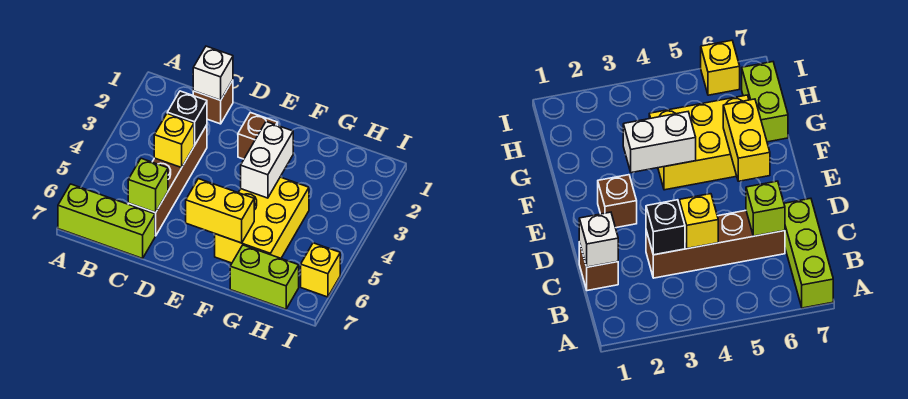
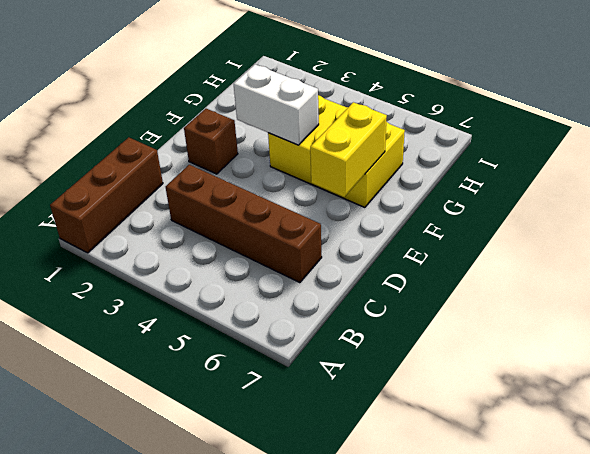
brown 1x3 brick [50,137,163,253] -> brown 1x1 brick [193,80,233,124]
none -> lime 1x3 brick [58,184,155,258]
none -> lime 1x2 brick [230,245,299,309]
none -> yellow 1x1 brick [301,243,340,297]

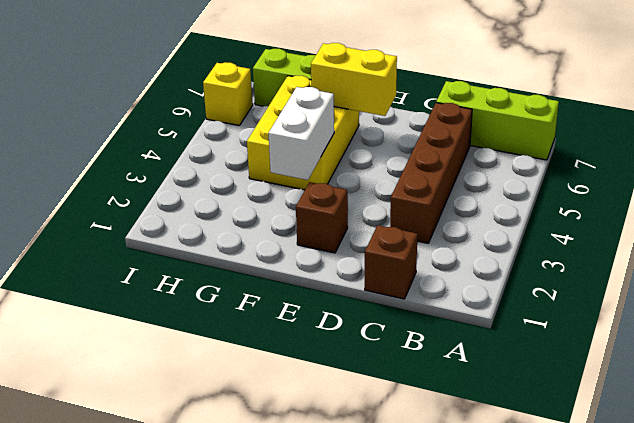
none -> white 1x1 brick [193,46,233,100]
none -> black 1x1 brick [167,91,207,145]
none -> yellow 1x1 brick [154,114,194,168]

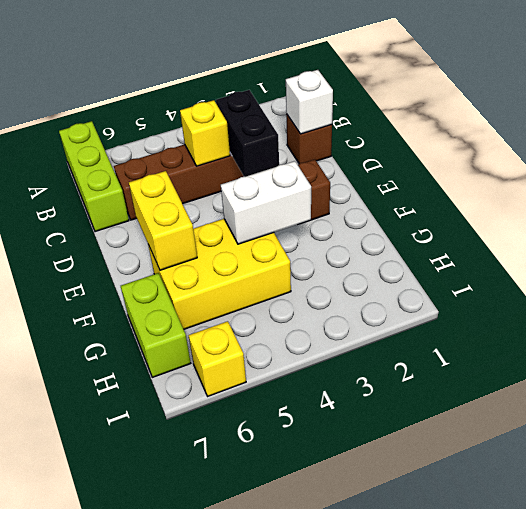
black 1x2 brick [216,90,279,177] -> black 1x1 brick [167,91,207,145]
none -> lime 1x1 brick [128,158,168,213]

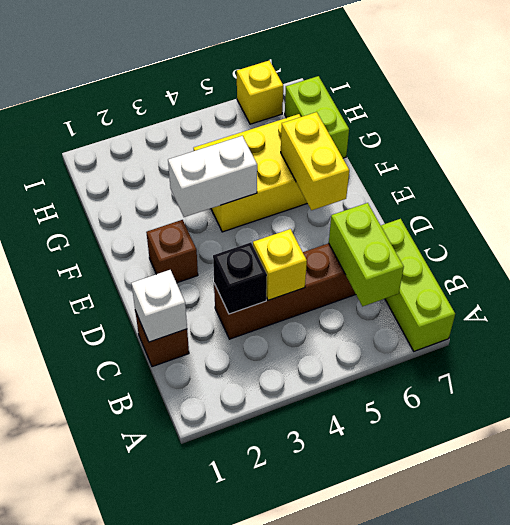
lime 1x2 brick [329,203,404,306] -> lime 1x1 brick [128,158,168,213]

